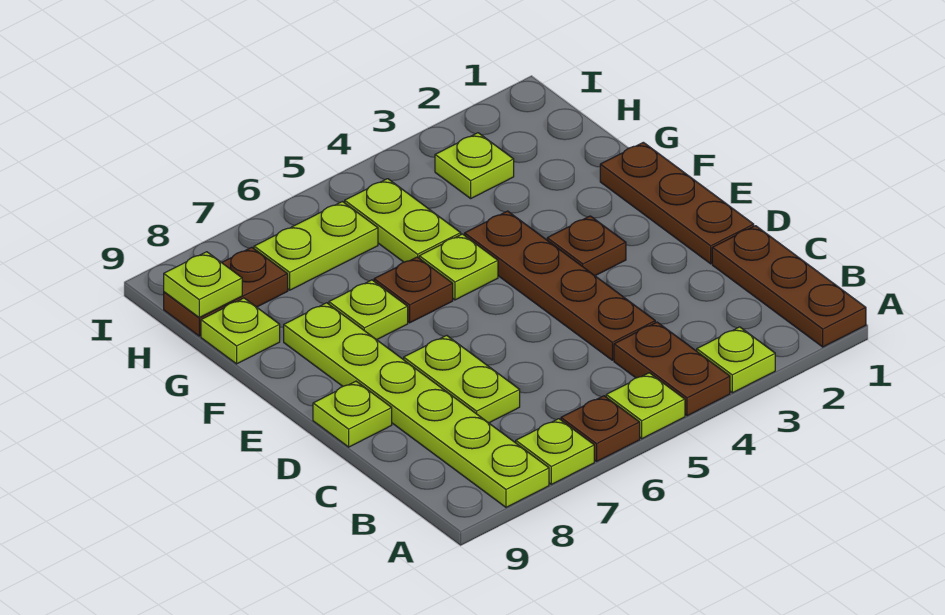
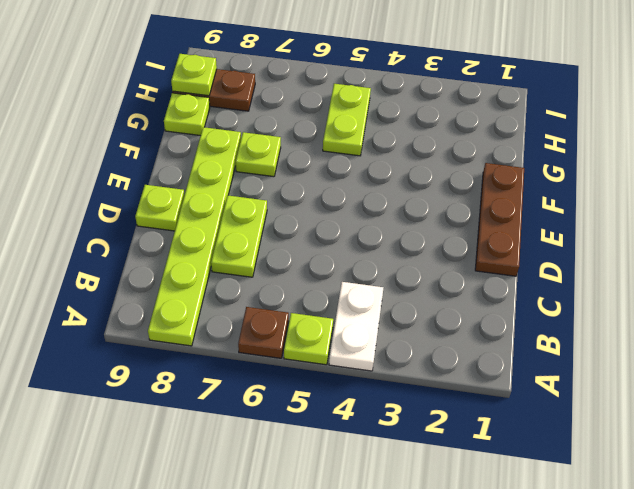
white 1x2 plate [329,282,383,371] -> brown 1x2 plate [614,322,730,416]
none -> brown 1x3 plate [712,226,866,347]
none -> lime 1x1 plate [697,327,775,393]
none -> lime 1x1 plate [516,419,594,484]

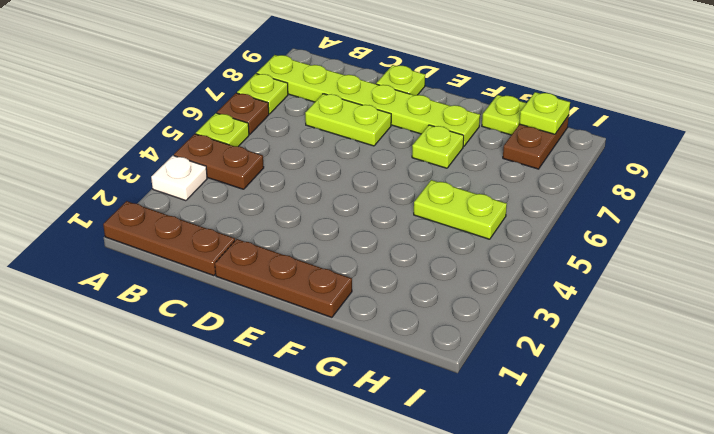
white 1x1 plate [151,156,207,201] -> lime 1x1 plate [697,327,775,393]
none -> brown 1x4 plate [465,211,655,360]
none -> brown 1x1 plate [547,216,626,276]
none -> lime 1x1 plate [419,234,498,300]

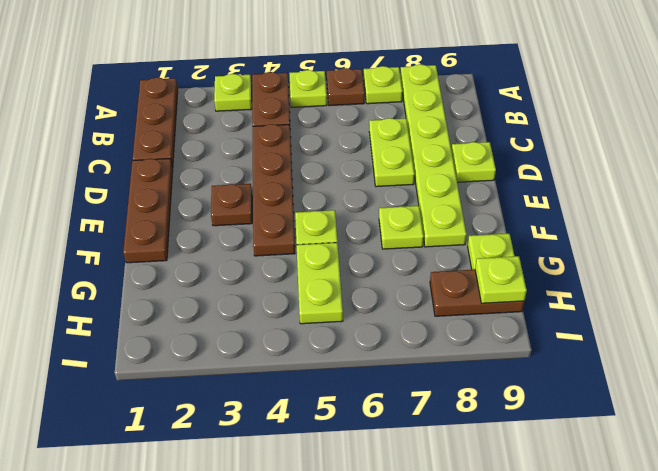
none -> brown 1x1 plate [374,257,453,323]
none -> lime 1x1 plate [435,133,514,198]
none -> lime 1x2 plate [254,201,378,290]

